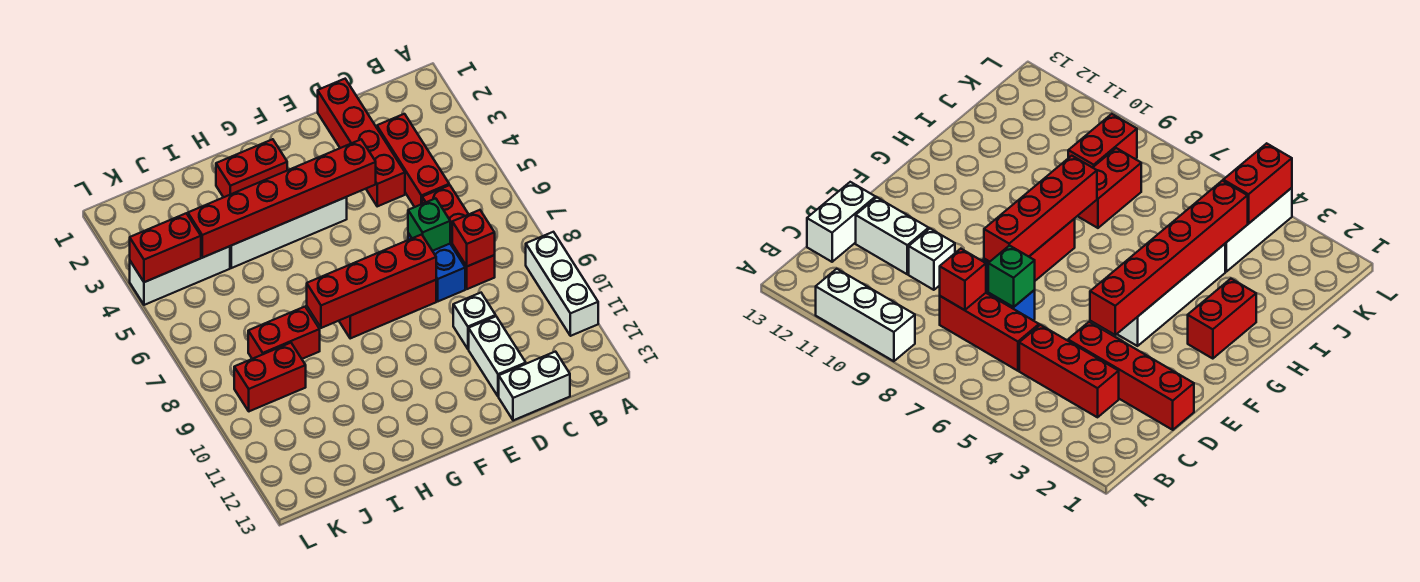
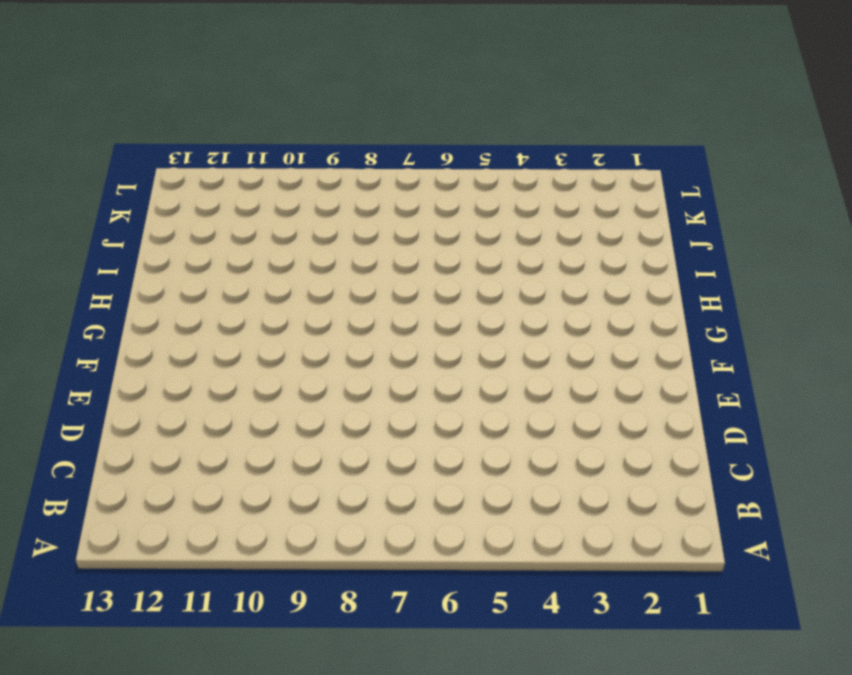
none -> white 1x3 brick [526,232,598,336]
none -> red 1x3 brick [377,114,449,207]
none -> red 1x3 brick [422,185,495,289]

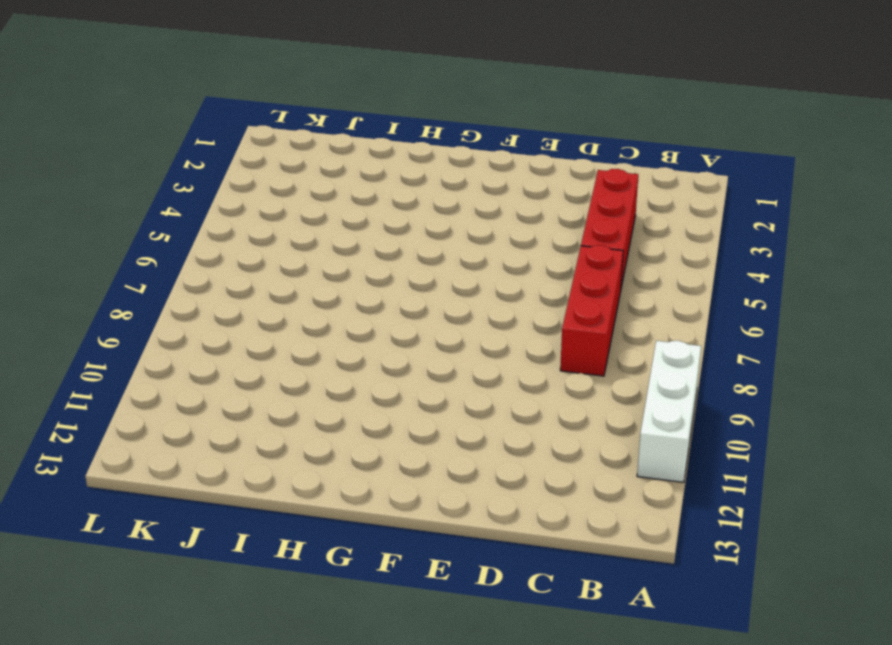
none -> white 1x2 brick [499,352,570,420]
none -> red 1x4 brick [318,79,405,206]
none -> blue 1x2 brick [408,233,465,301]

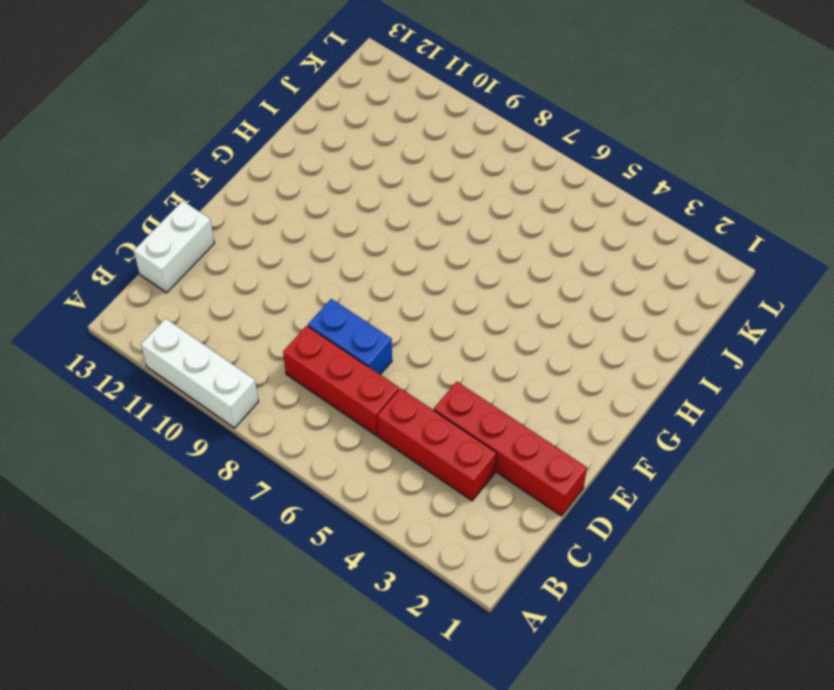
none -> white 1x1 brick [453,293,496,349]
none -> white 1x2 brick [469,316,526,397]
none -> red 1x3 brick [339,280,436,338]

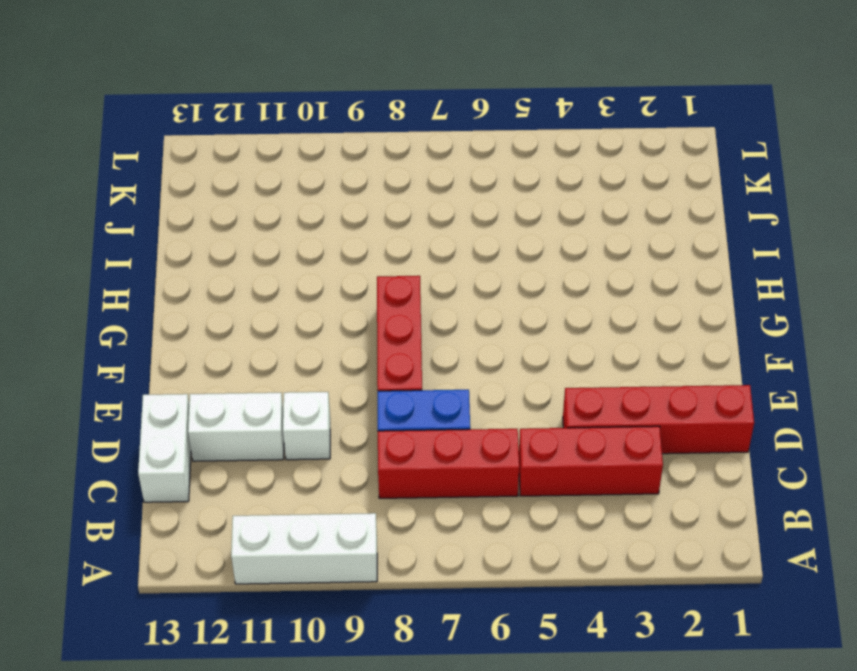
none -> white 1x4 brick [230,197,347,268]
none -> red 1x2 brick [216,139,287,197]
none -> red 1x2 brick [248,307,320,359]

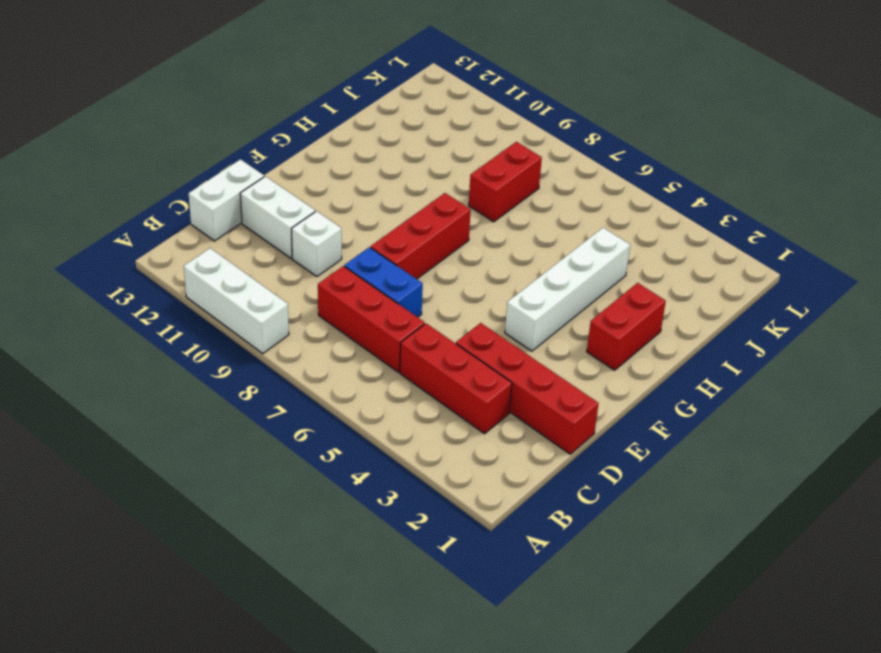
none -> white 1x3 brick [130,246,230,305]
none -> red 1x2 brick [234,343,306,411]
none -> red 1x1 brick [452,210,495,266]

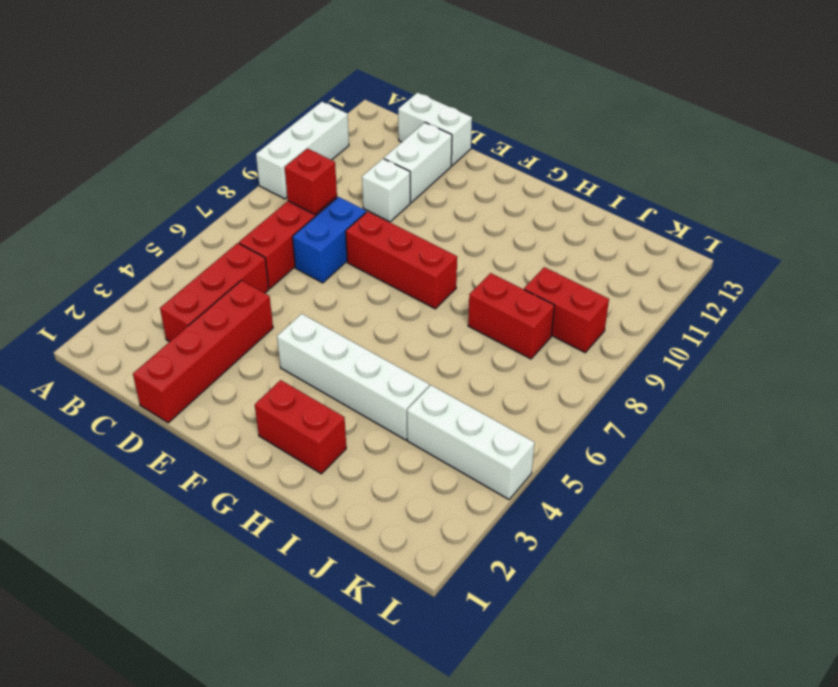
none -> green 1x1 brick [408,198,450,251]
none -> red 1x6 brick [188,139,376,258]
none -> red 1x4 brick [307,234,436,328]

